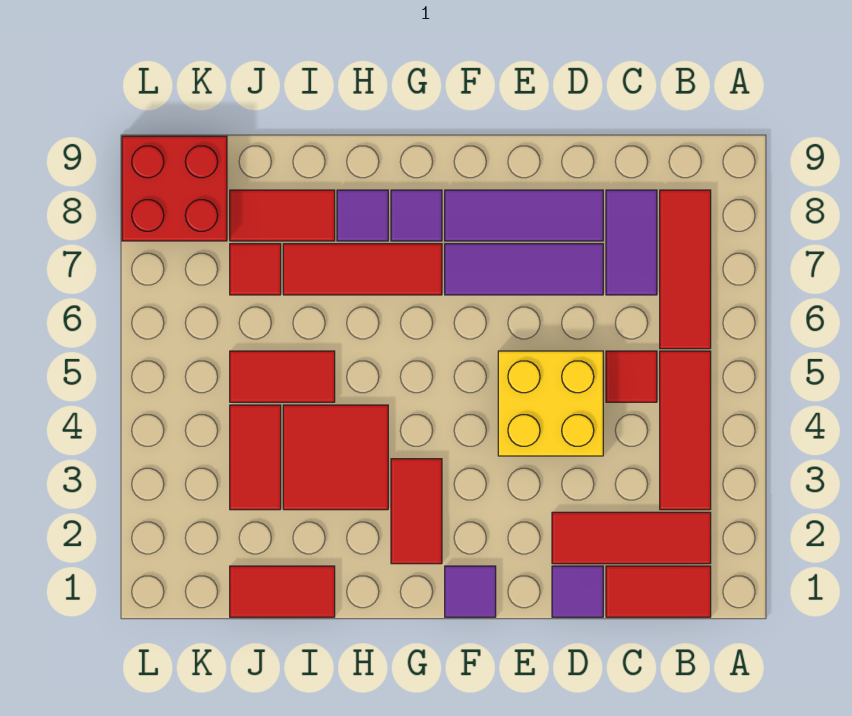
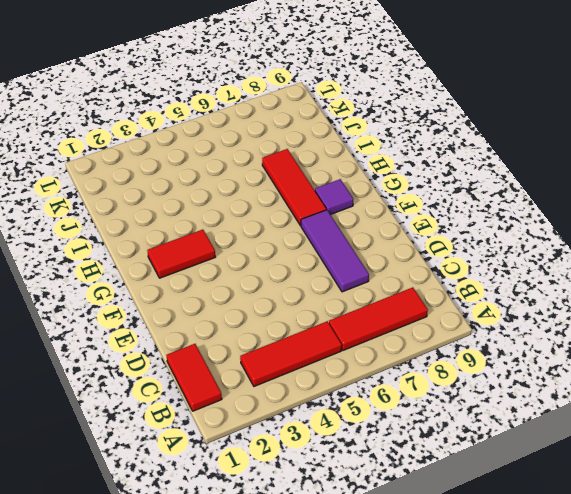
none -> red 1x3 tile [552,512,711,564]
none -> red 1x1 tile [606,351,657,402]
none -> purple 1x2 tile [606,190,657,295]

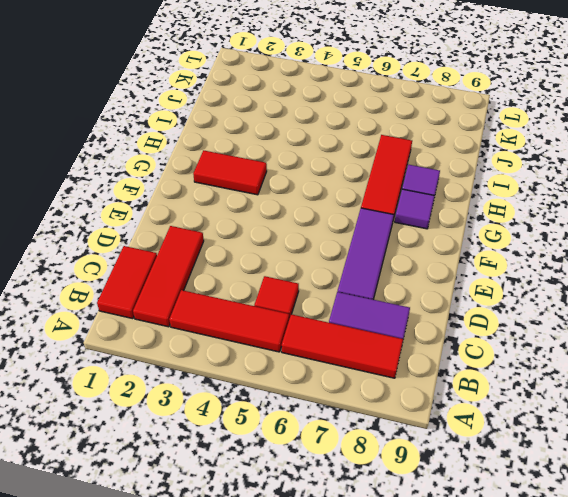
none -> purple 1x1 tile [552,566,603,617]
none -> yellow 2x2 brick [498,351,603,456]
none -> purple 1x3 tile [445,190,603,241]

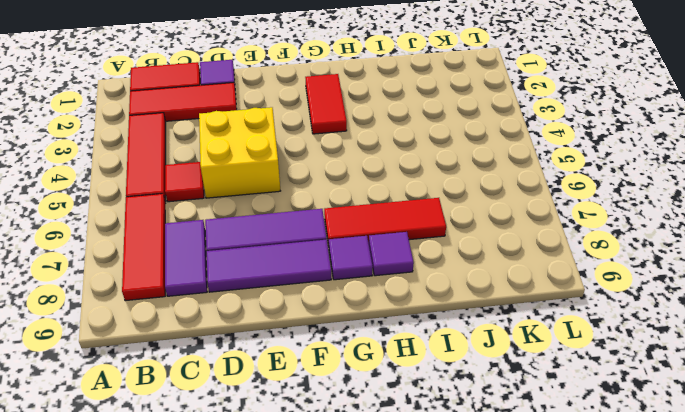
none -> purple 1x1 tile [445,566,496,617]
none -> red 2x2 tile [283,405,388,510]
none -> red 1x2 tile [230,566,335,617]

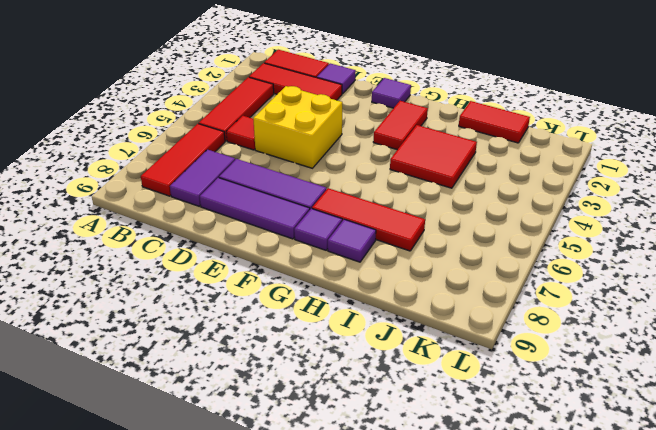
none -> red 1x2 tile [230,351,335,402]
none -> red 1x2 tile [230,190,335,241]
none -> red 1x2 tile [230,405,281,510]

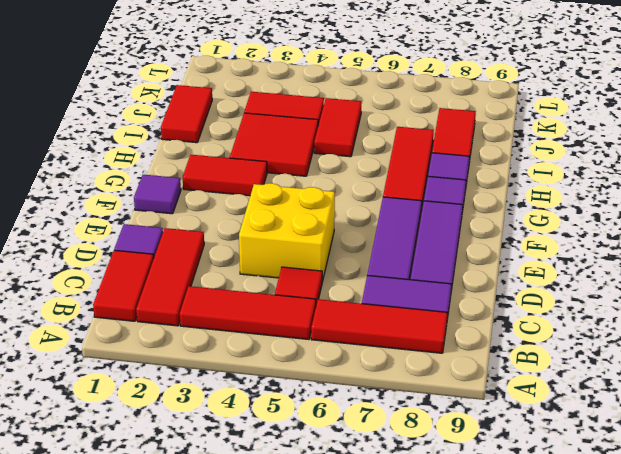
none -> red 1x1 tile [230,244,281,295]
none -> red 2x2 brick [122,136,227,241]

